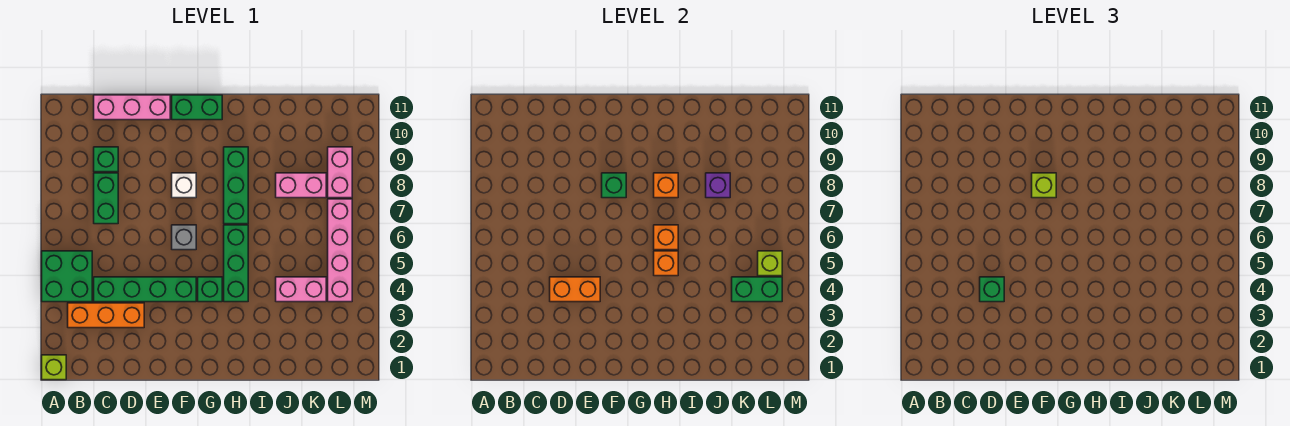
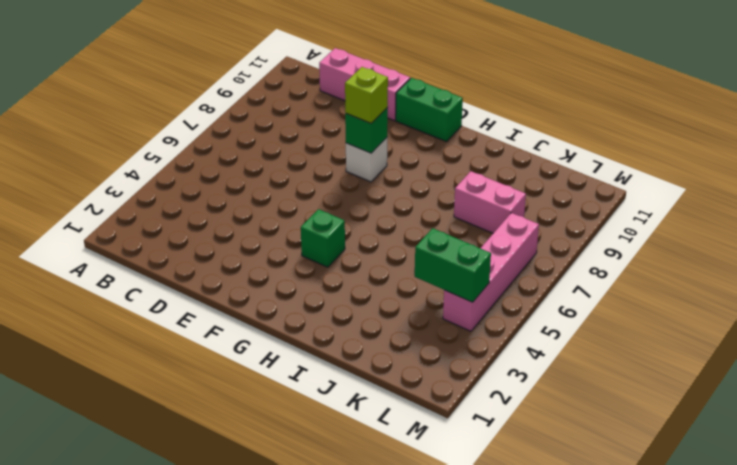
none -> lime 1x1 brick [42,355,66,380]
none -> green 2x2 brick [42,251,92,302]
none -> orange 1x3 brick [68,303,144,328]

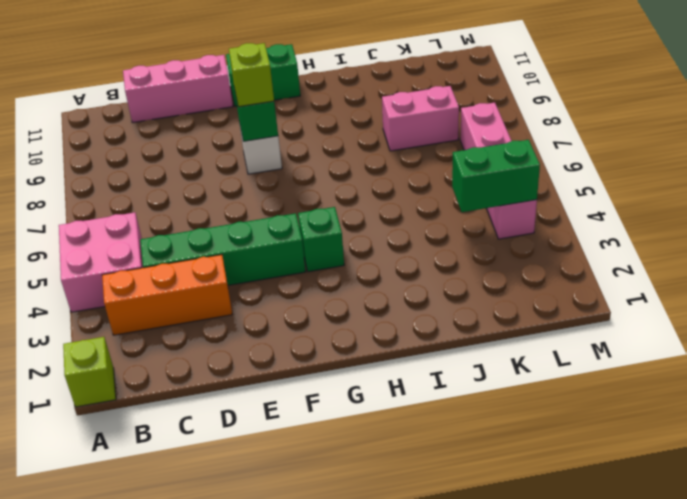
pink 2x2 brick [59,212,143,312] -> green 2x2 brick [42,251,92,302]
none -> green 1x2 brick [94,173,118,224]
none -> green 1x1 brick [94,147,118,172]
none -> grey 1x1 brick [172,225,196,250]

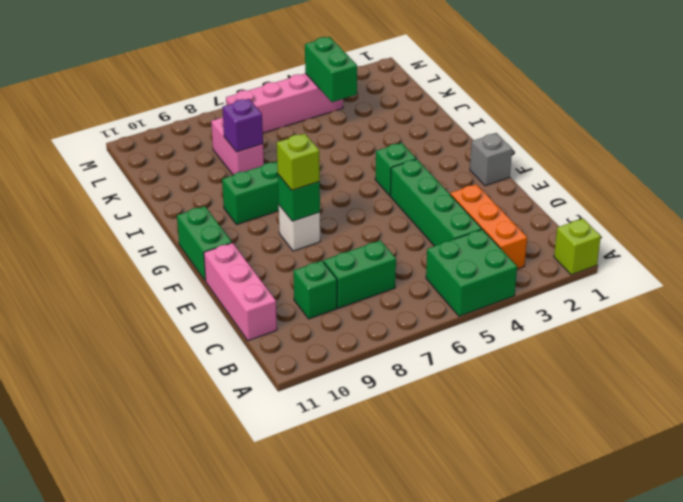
grey 1x1 brick [470,133,512,186] -> grey 1x1 brick moved to [172,225,196,250]
none -> green 1x3 brick [224,225,248,302]
none -> pink 1x2 brick [276,277,326,302]
none -> pink 1x2 brick [328,147,352,198]

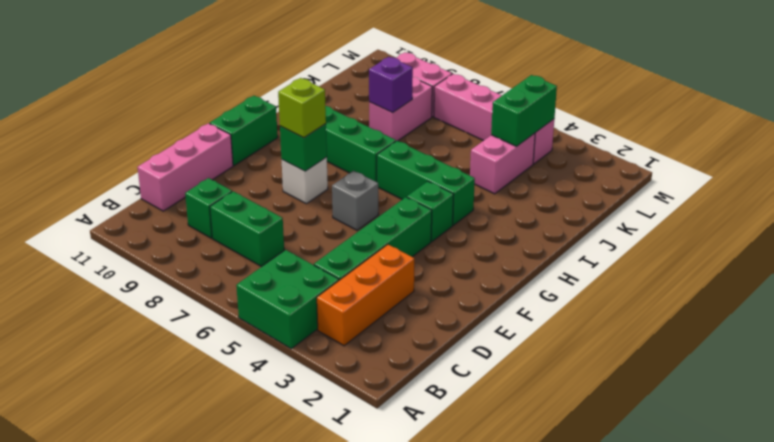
none -> lime 1x1 brick [42,355,66,380]
none -> orange 1x2 brick [550,277,600,302]
none -> orange 1x1 brick [654,251,678,276]

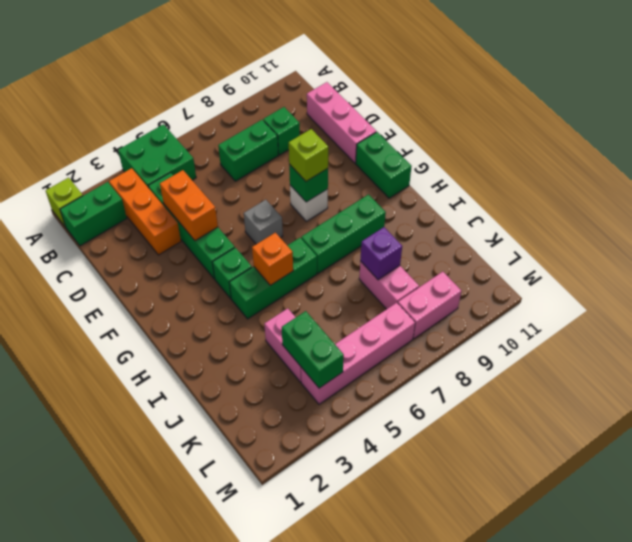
green 1x2 brick [60,182,127,246] -> none
none -> orange 1x1 brick [654,225,678,250]
none -> orange 1x1 brick [654,173,678,198]
none -> lime 1x1 brick [758,251,782,276]

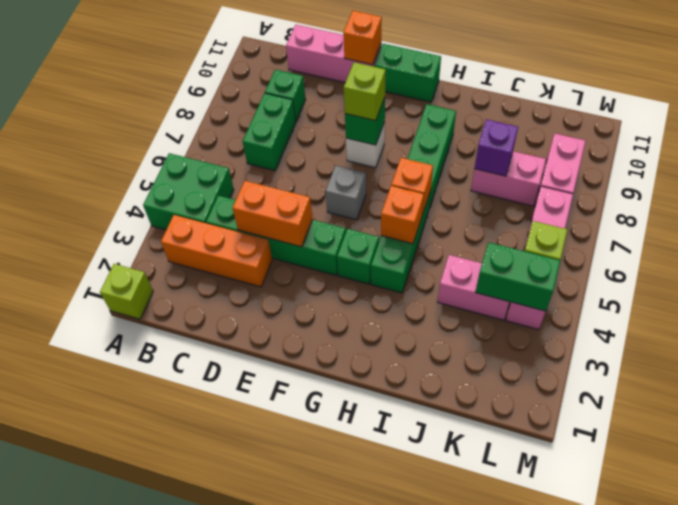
orange 1x1 brick [343,11,382,65] -> orange 1x1 brick moved to [654,173,678,198]
none -> green 1x1 brick [980,277,1004,302]

